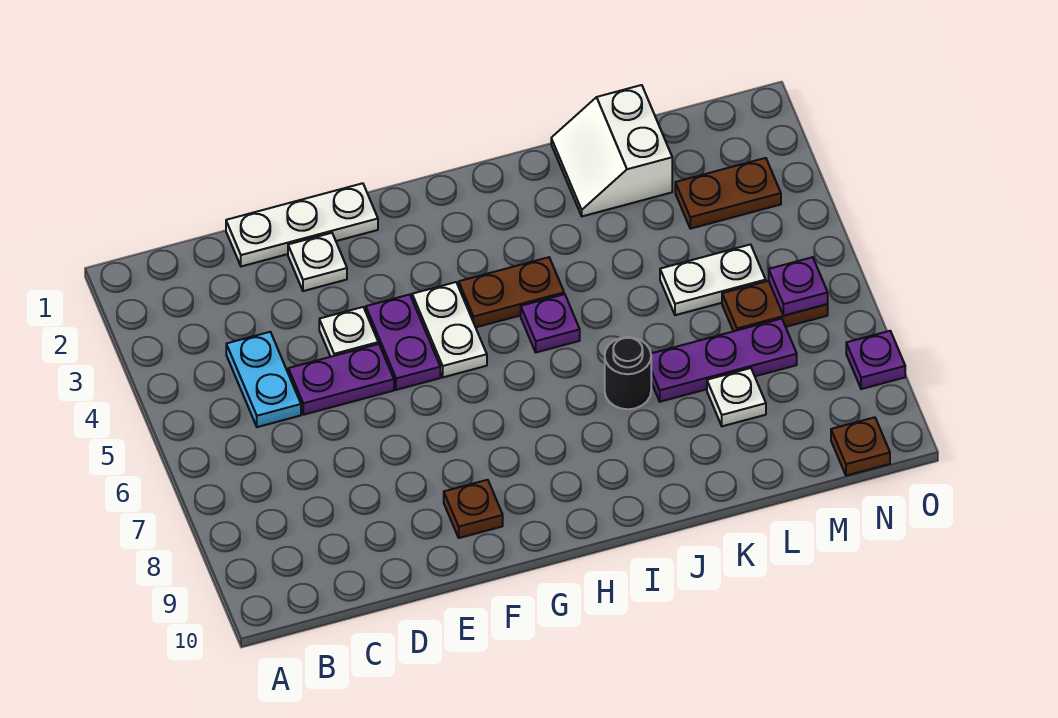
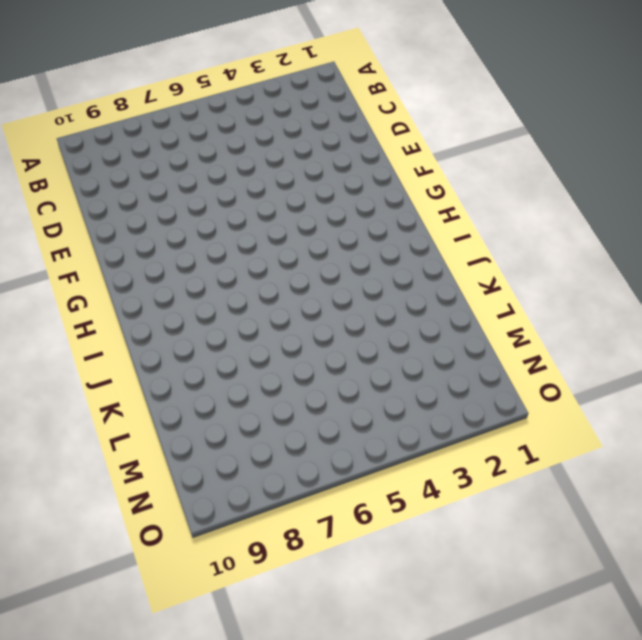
none -> cyan 1x2 plate [226,332,301,427]
none -> white 1x3 plate [226,183,378,266]
none -> purple 1x2 plate [288,344,394,415]

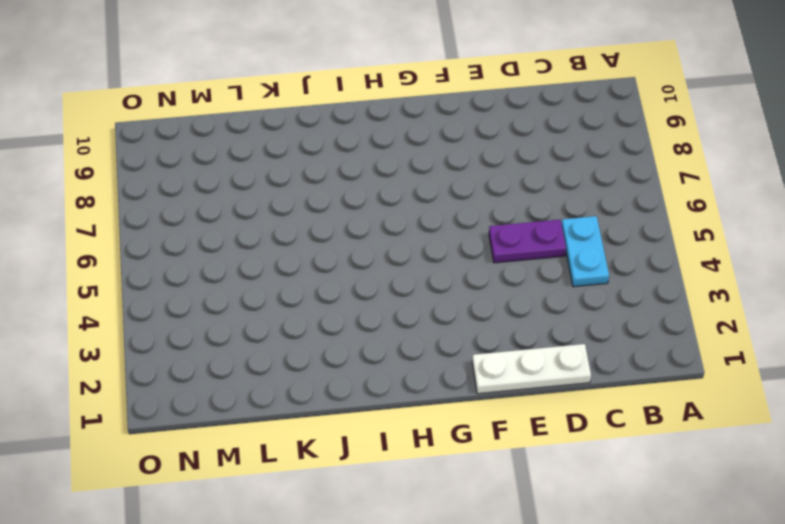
none -> white 1x1 plate [288,233,347,291]
none -> white 1x1 plate [319,307,378,357]
none -> purple 1x2 plate [366,294,440,390]

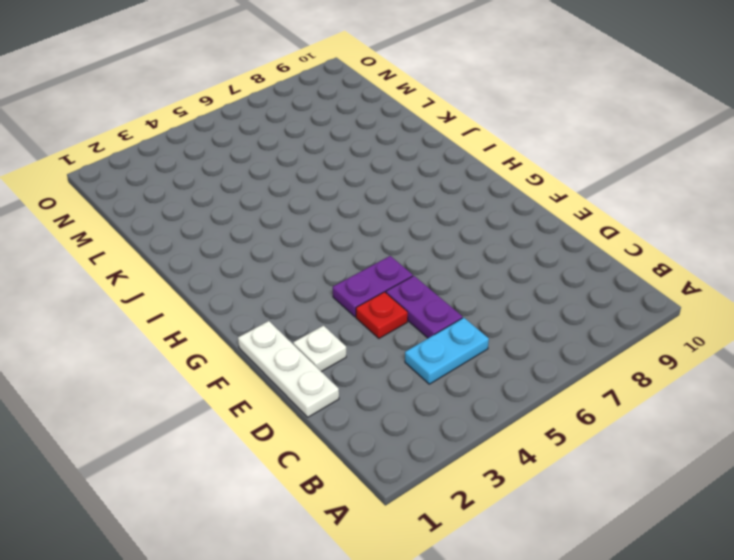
red 1x1 plate [356,292,408,338] -> white 1x1 plate [319,307,378,357]
none -> brown 1x1 plate [444,480,503,538]
none -> white 1x2 plate [412,282,487,377]
none -> brown 1x2 plate [459,257,564,327]

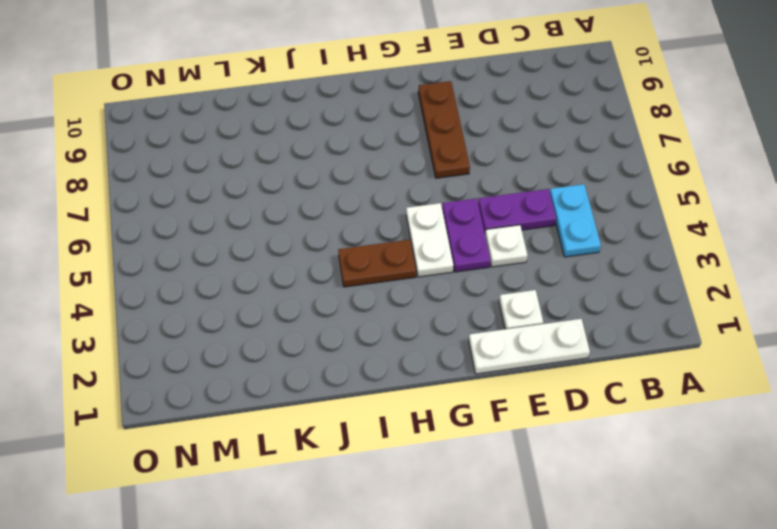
brown 1x3 plate [418,81,470,178] -> brown 1x1 plate [444,480,503,538]
none -> purple 1x1 plate [521,294,580,352]
none -> black 1x1 round brick [605,337,651,409]
none -> white 2x2 slope [551,85,672,216]

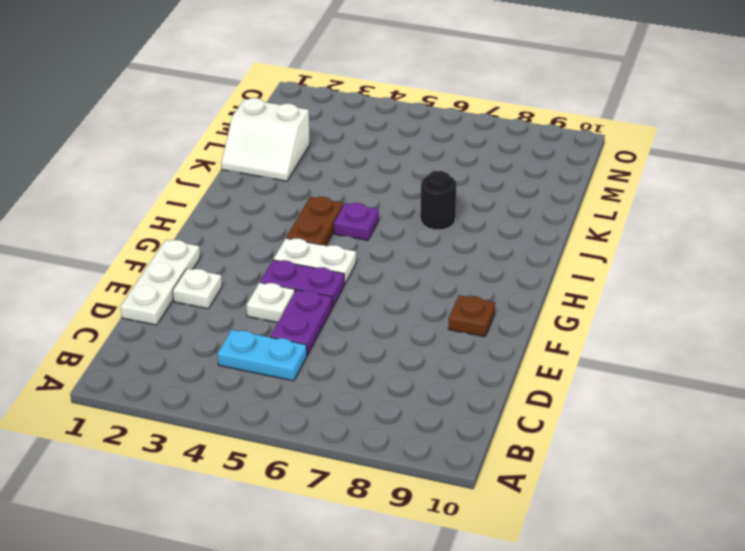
none -> purple 1x3 plate [651,319,797,402]
none -> white 1x2 plate [660,244,766,315]
none -> white 1x1 plate [707,368,766,426]

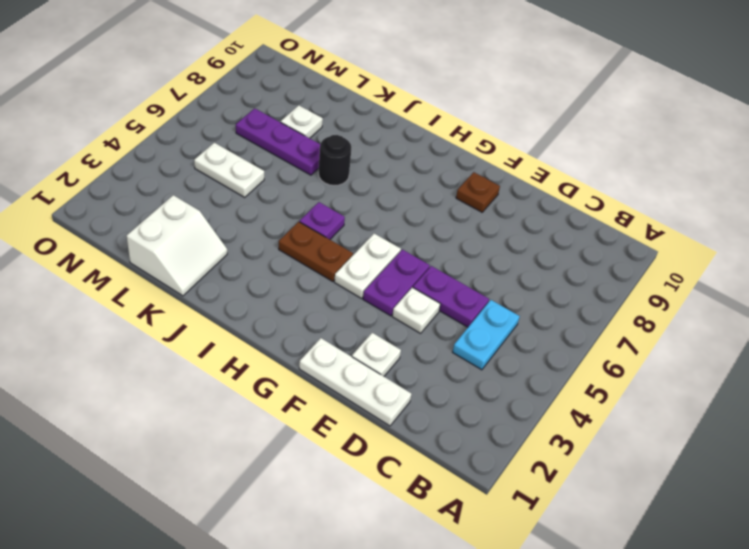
none -> brown 1x2 plate [675,158,781,229]
none -> brown 1x2 plate [722,281,828,331]
none -> brown 1x1 plate [831,417,890,476]

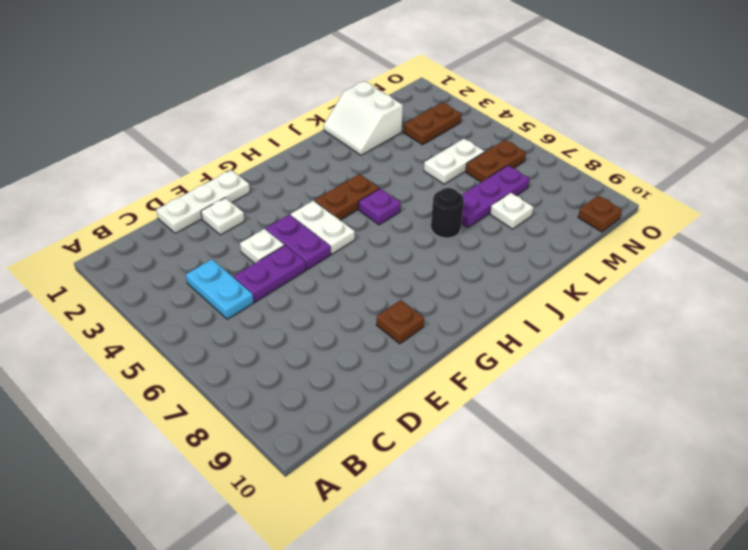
none -> purple 1x1 plate [846,331,905,389]
none -> purple 1x1 plate [769,257,828,316]

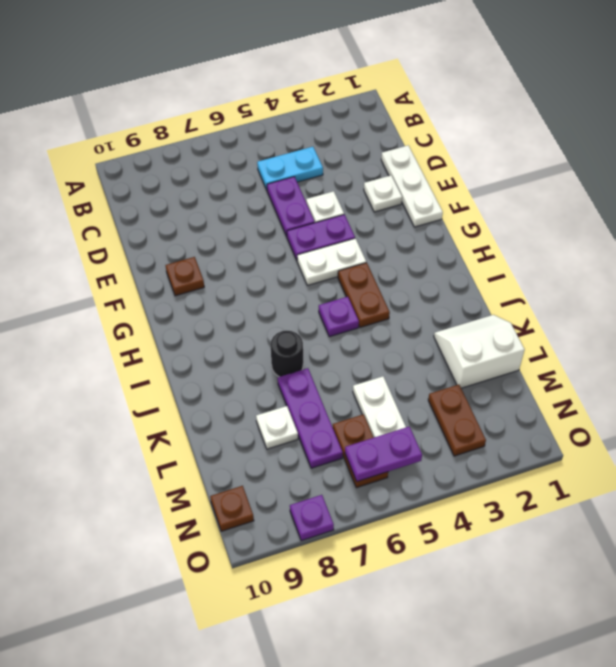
purple 1x2 plate [345,427,422,481] -> purple 1x1 plate [769,257,828,316]

